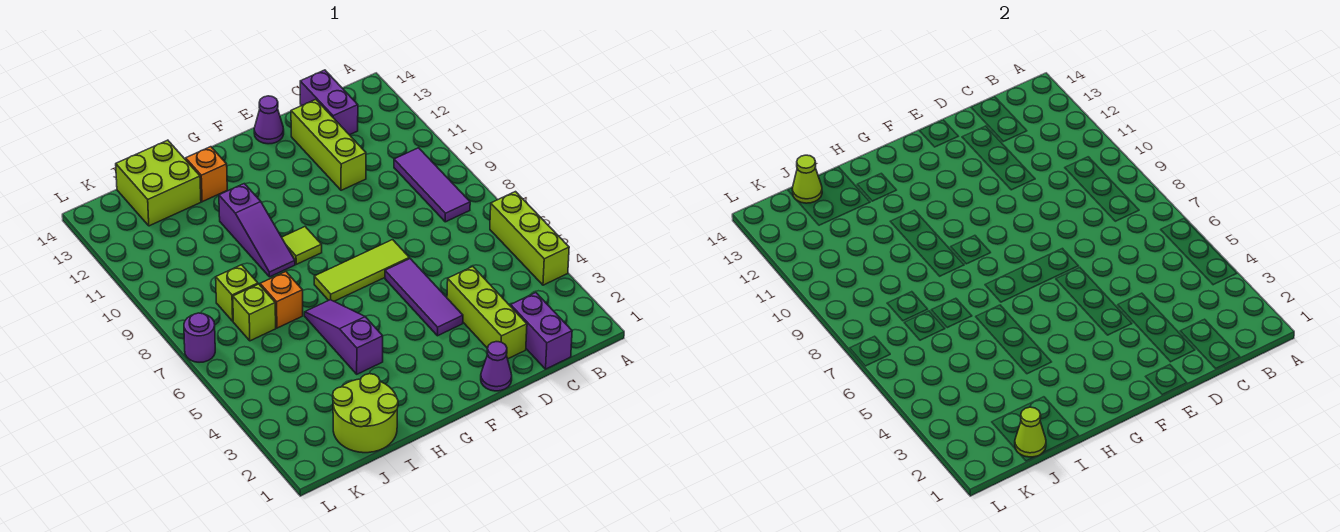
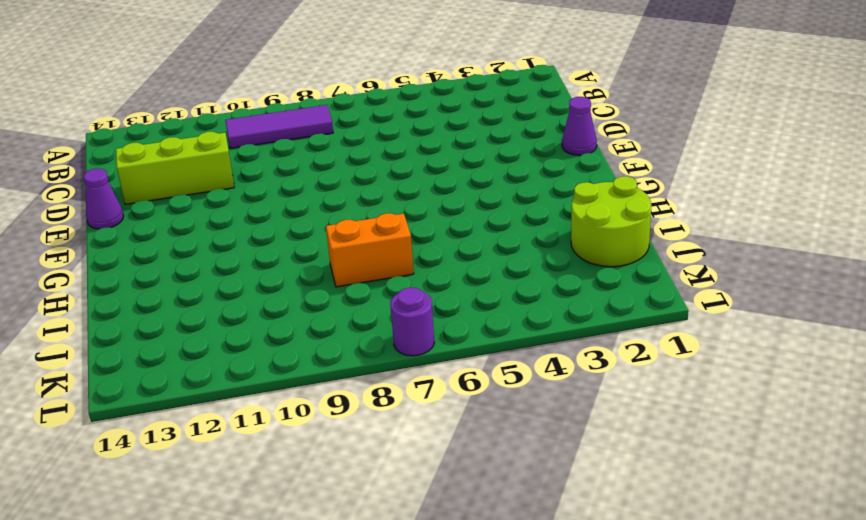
orange 1x2 brick [326,213,414,287] -> orange 1x1 brick [260,271,303,328]
none -> lime 1x3 brick [490,192,569,285]
none -> purple 1x2 brick [511,293,572,369]
none -> purple 1x2 brick [300,70,358,135]

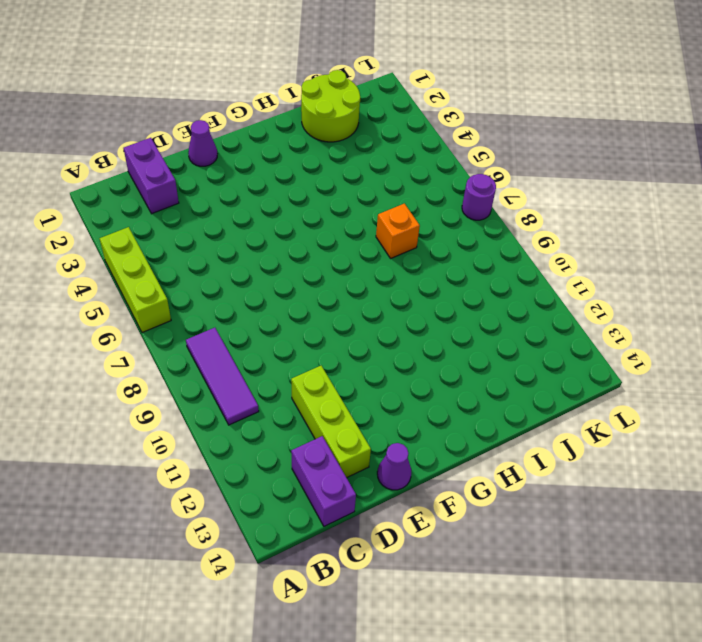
none -> lime 1x3 brick [447,267,527,359]
none -> purple 1x3 tile [385,259,463,336]
none -> lime 1x3 tile [314,240,409,301]

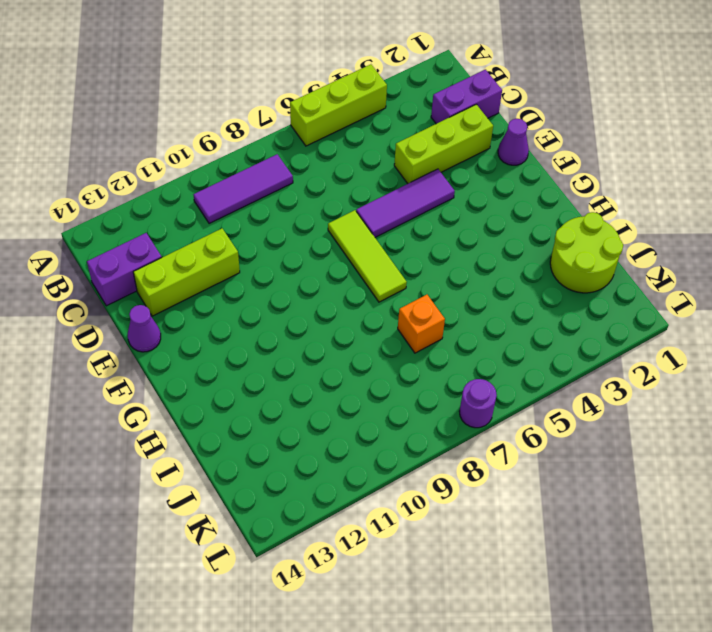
none -> lime 1x1 tile [282,227,322,264]
none -> purple 1x3 slope [305,300,383,374]
none -> purple 1x3 slope [219,184,295,277]

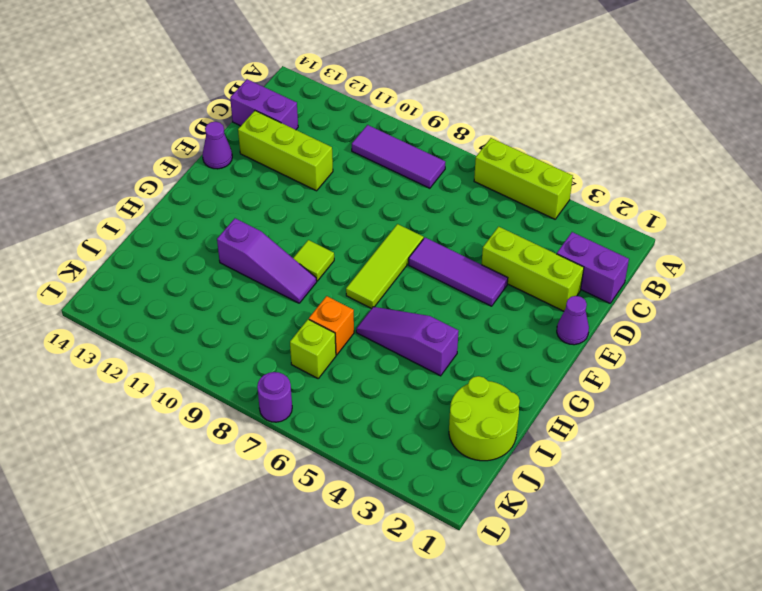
none -> orange 1x1 brick [185,147,227,202]
none -> lime 2x2 brick [116,140,201,226]
none -> lime 1x1 brick [216,265,258,321]

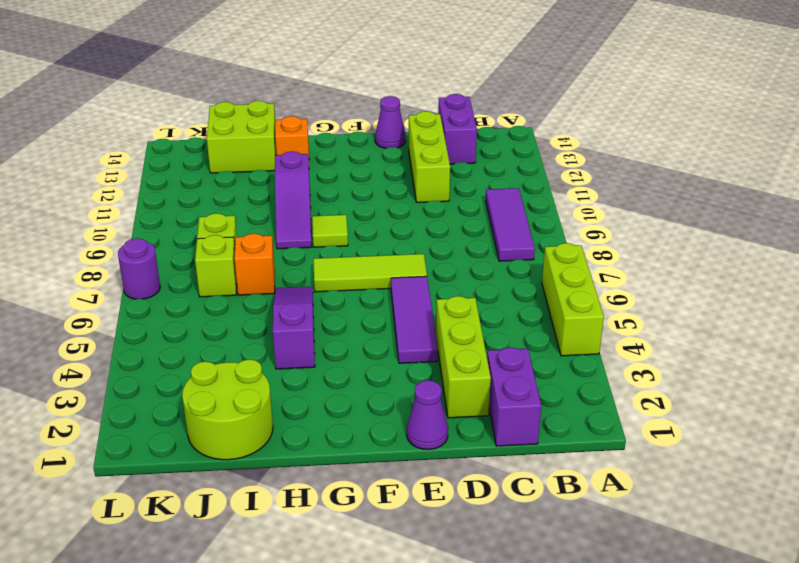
none -> lime 1x1 cone [1015,407,1046,457]
none -> lime 1x1 cone [792,155,822,203]

